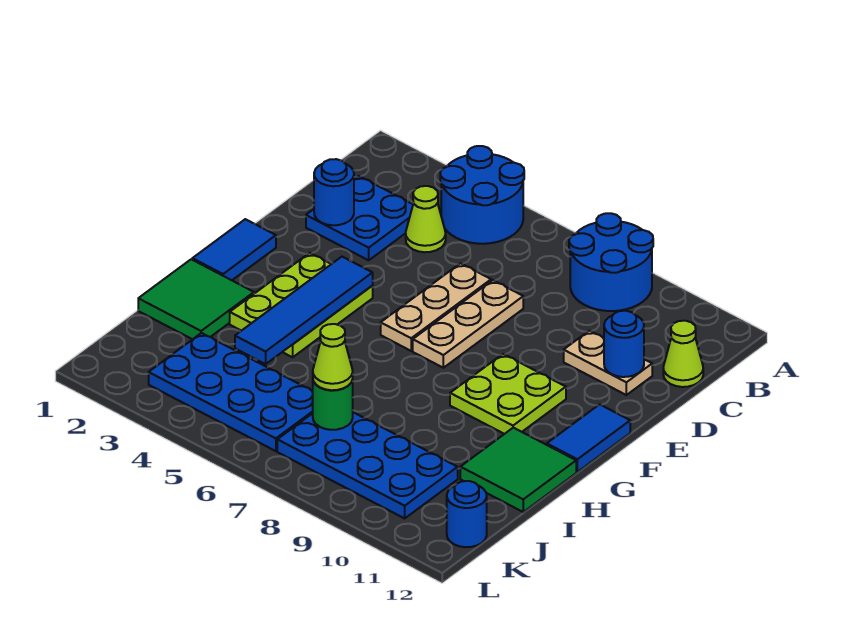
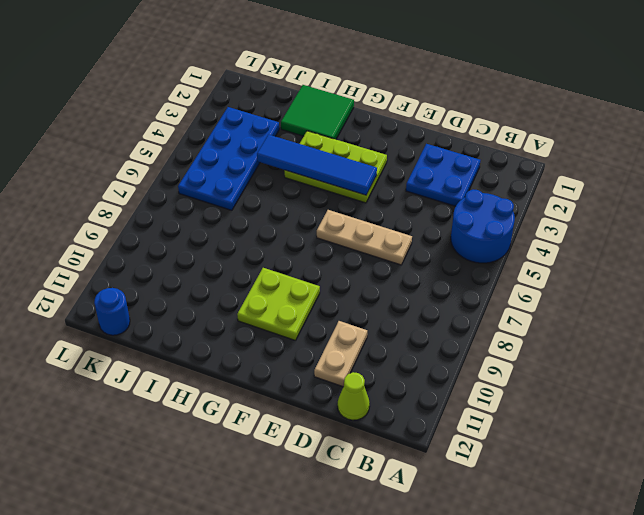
none -> blue 2x2 round brick [569,213,653,311]
none -> lime 1x1 cone [406,186,446,252]
none -> tan 1x3 plate [413,280,523,368]

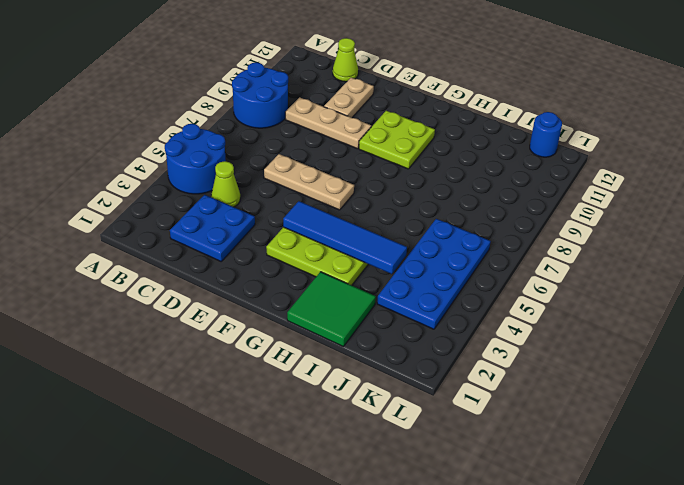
tan 1x3 plate [285,97,371,149] -> tan 1x3 plate moved to [413,280,523,368]
none -> blue 1x2 tile [192,219,276,280]
none -> blue 1x2 tile [547,404,630,472]
none -> green 2x2 tile [460,428,576,512]

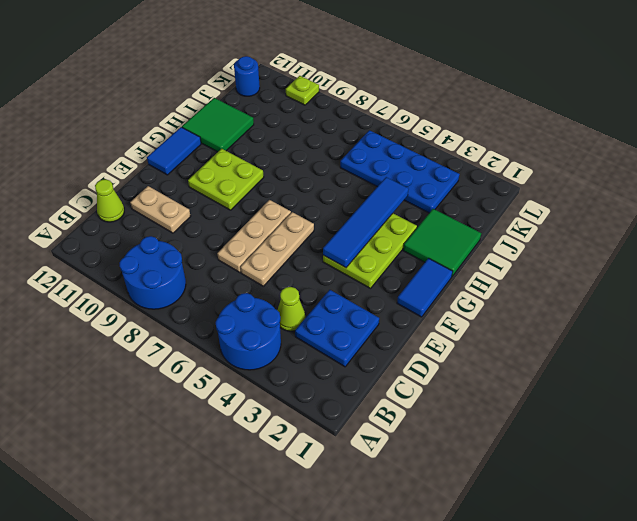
lime 1x1 plate [286,76,319,105] -> none
none -> blue 2x4 plate [277,412,458,518]
none -> blue 1x1 round brick [314,159,354,225]
none -> blue 1x1 round brick [604,311,644,377]

